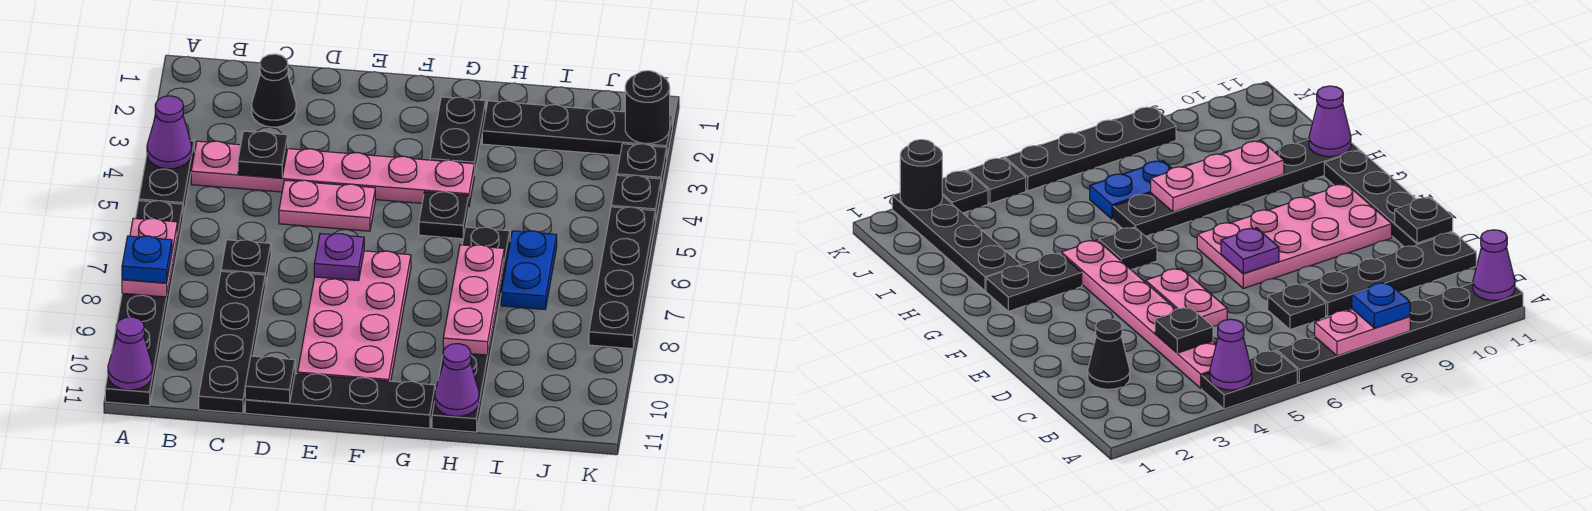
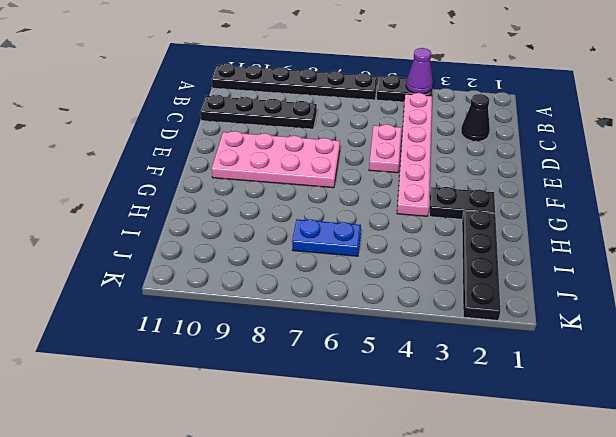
none -> black 1x1 plate [221,240,271,287]
none -> black 1x4 plate [245,374,435,428]
none -> black 1x1 plate [419,192,469,239]

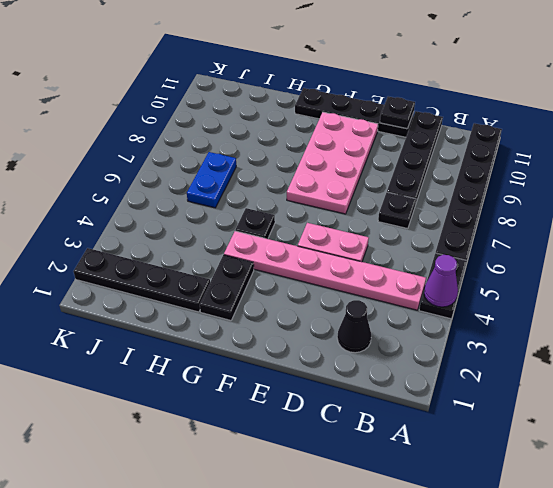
none -> black 1x6 plate [432,227,510,432]
none -> black 1x1 plate [617,144,667,190]
none -> black 1x1 plate [611,175,661,218]

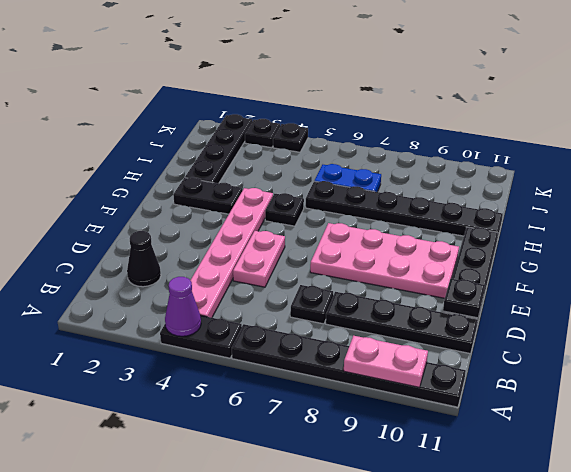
pink 1x2 plate [344,336,428,387] -> pink 1x2 plate moved to [122,218,177,297]
none -> black 1x4 plate [589,207,656,349]
none -> purple 1x1 cone [108,317,152,390]
none -> black 1x1 plate [238,131,288,178]

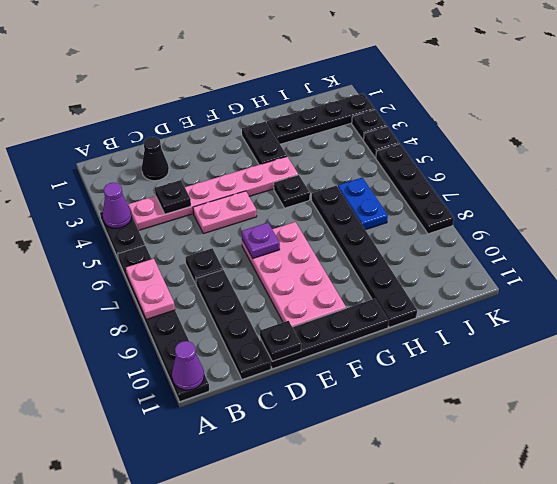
none -> pink 1x3 plate [443,245,504,355]
none -> purple 1x1 cone [435,344,479,416]
none -> black 1x1 round brick [625,71,670,144]

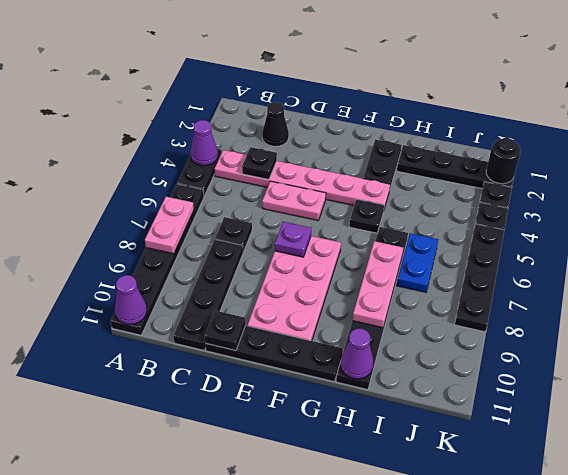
none -> blue 1x1 plate [122,236,172,283]

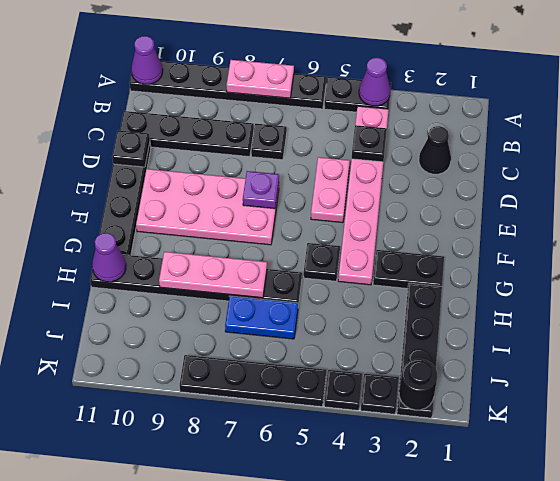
none -> blue 1x1 plate [122,236,172,283]

